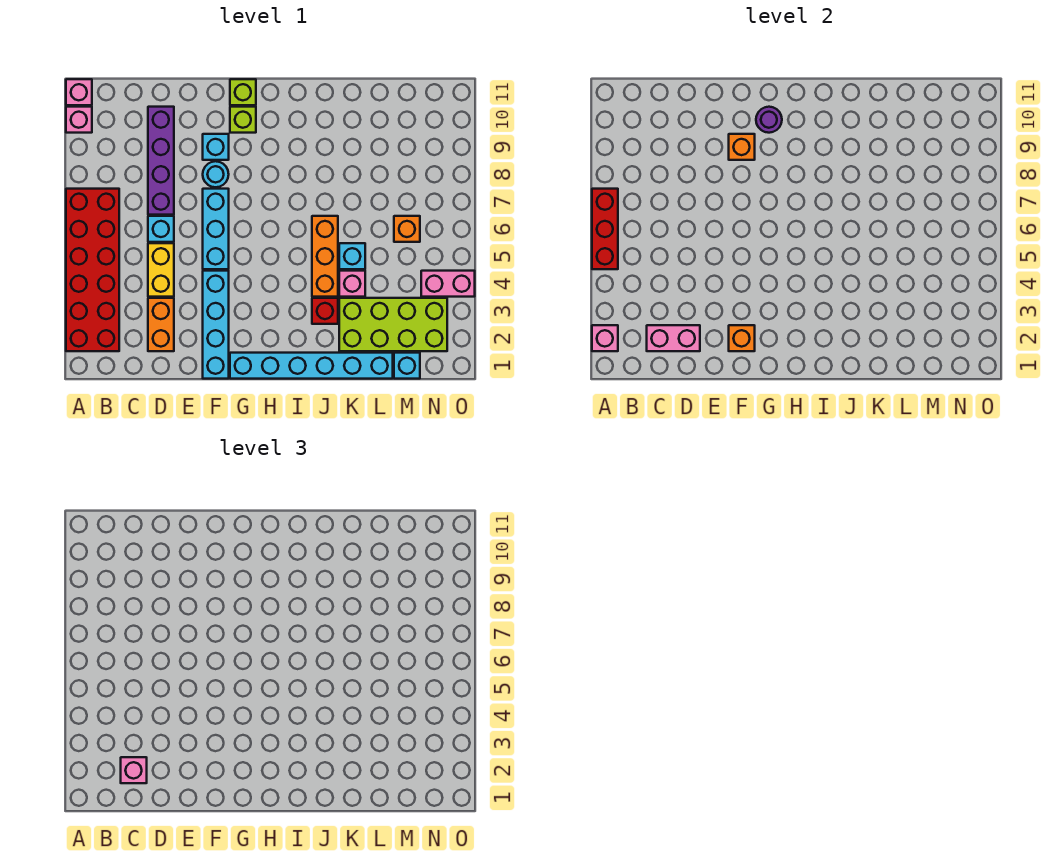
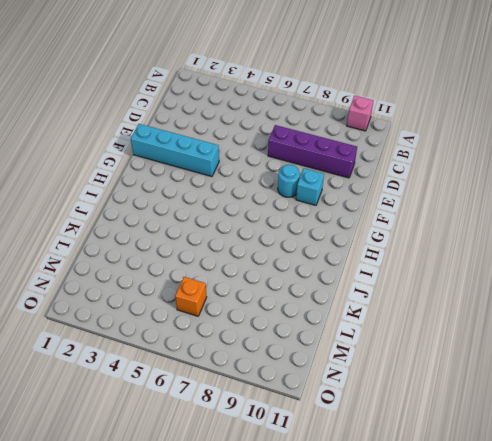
none -> red 2x6 brick [66,189,119,351]
none -> pink 1x1 brick [66,79,92,105]
none -> orange 1x2 brick [148,298,174,351]

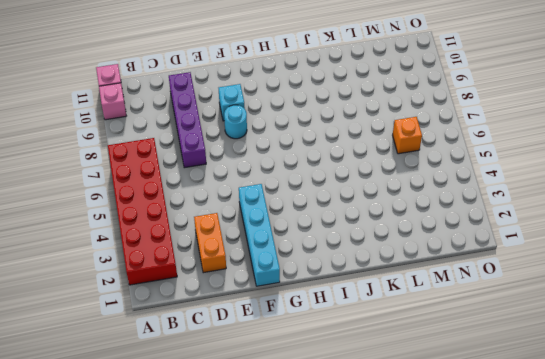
none -> yellow 1x2 brick [148,243,174,297]
none -> cyan 1x1 brick [148,216,174,242]
none -> cyan 1x3 brick [203,189,229,269]

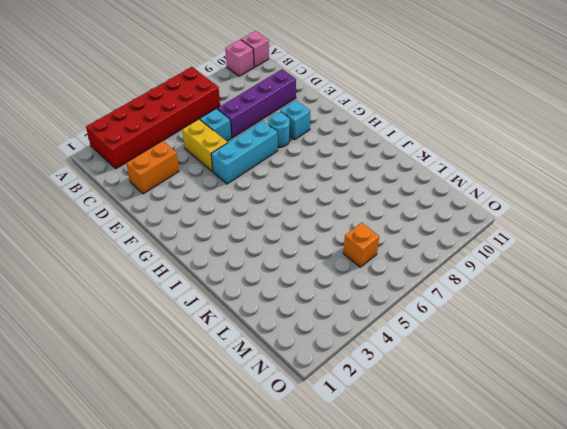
yellow 1x2 brick [182,119,228,171] -> yellow 1x2 brick turned to [148,243,174,297]
none -> cyan 1x4 brick [203,271,229,379]
none -> cyan 1x6 brick [230,353,393,379]
none -> lime 1x1 brick [230,107,256,133]

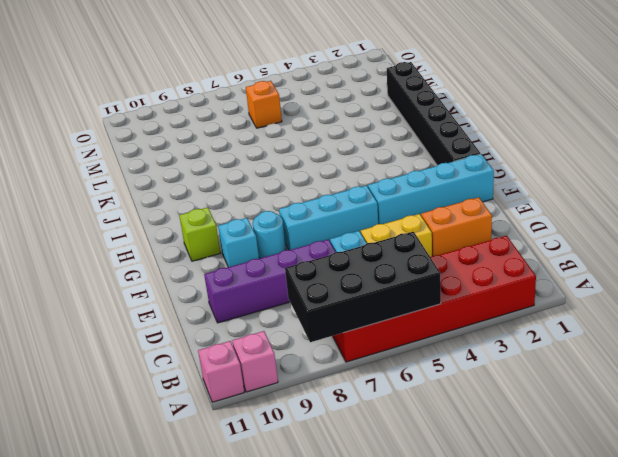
black 2x4 brick [285,232,441,342] -> red 1x3 brick [592,189,618,269]
black 1x6 brick [387,62,481,165] -> cyan 1x6 brick [230,353,393,379]
none -> lime 1x1 brick [230,79,256,105]
none -> red 1x1 brick [312,298,338,324]
none -> orange 1x3 brick [312,216,338,297]

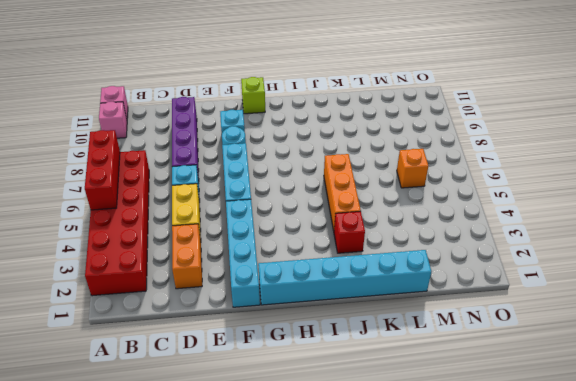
none -> lime 1x1 brick [230,107,256,133]
none -> lime 2x4 brick [339,298,447,351]
none -> pink 1x1 brick [339,271,365,297]

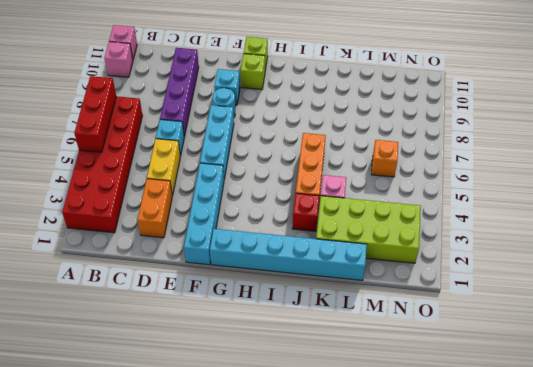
none -> cyan 1x1 brick [339,243,365,269]
none -> cyan 1x1 brick [394,353,420,379]
none -> pink 1x2 brick [421,271,475,297]

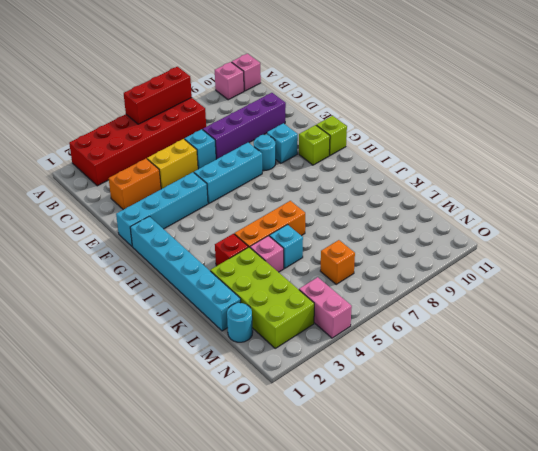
cyan 1x1 round brick [227,303,253,342] -> cyan 1x1 brick [394,353,420,379]
none -> pink 1x1 brick [592,325,618,351]
none -> pink 1x2 brick [647,325,700,351]
none -> orange 1x1 brick [729,325,755,351]

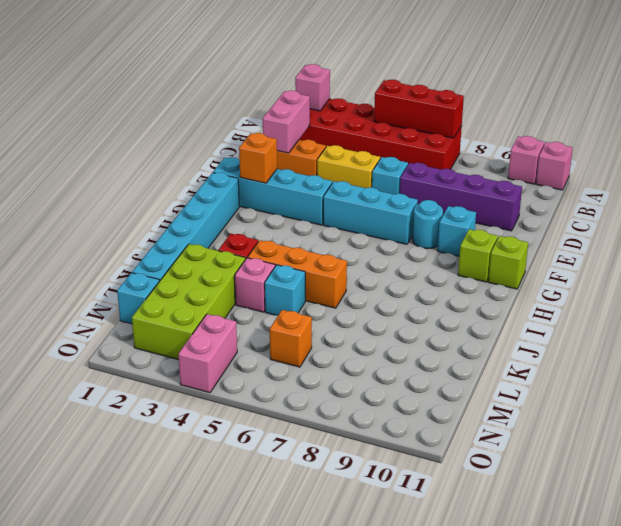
none -> orange 1x1 brick [729,134,755,160]
none -> purple 1x1 round brick [756,107,782,133]
none -> pink 1x1 brick [121,757,147,783]

